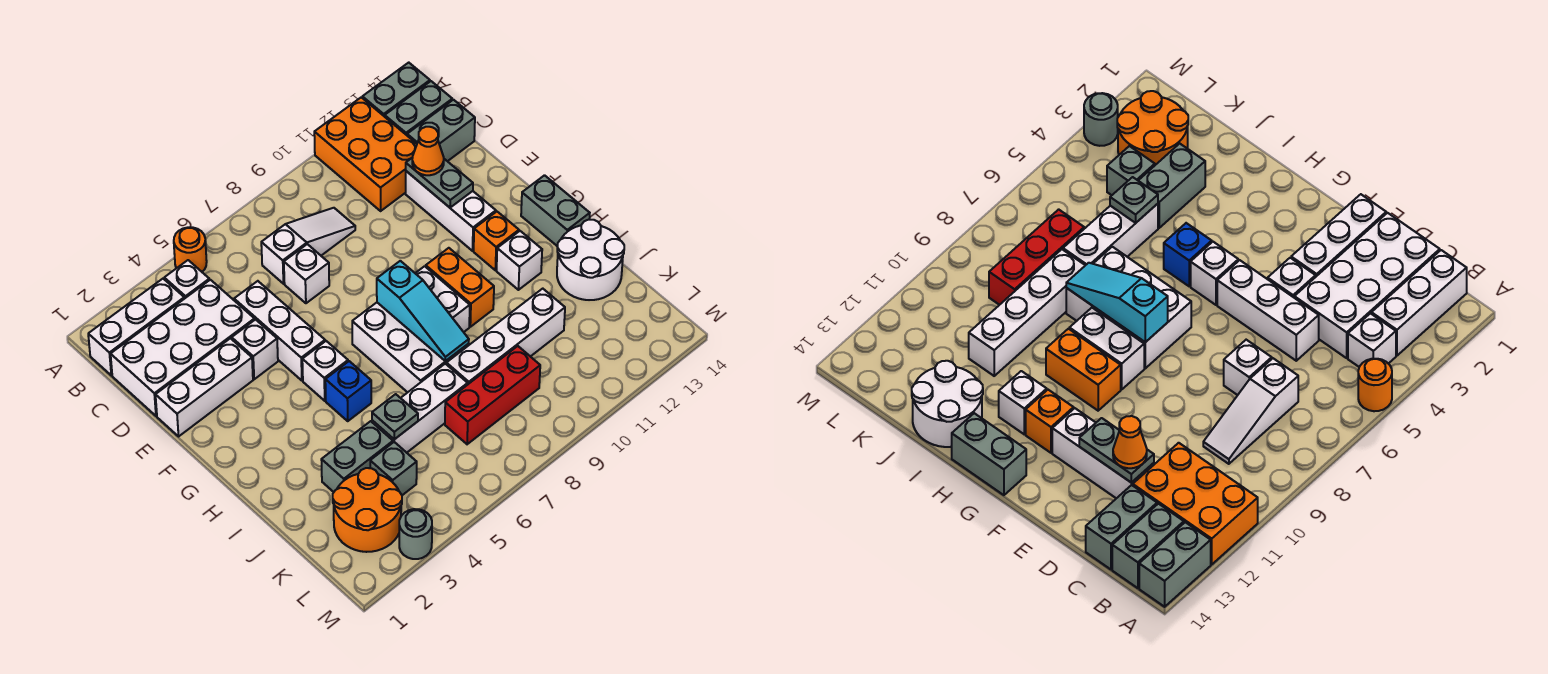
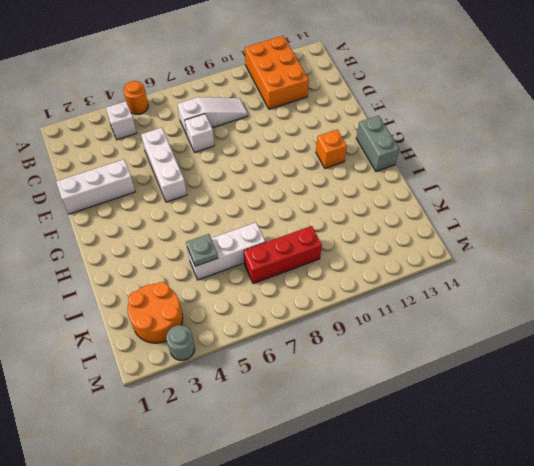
none -> grey 1x2 brick [362,63,430,117]
none -> white 1x3 brick [88,279,184,375]
none -> grey 1x2 brick [385,81,452,135]
none -> white 2x4 brick [111,280,254,416]

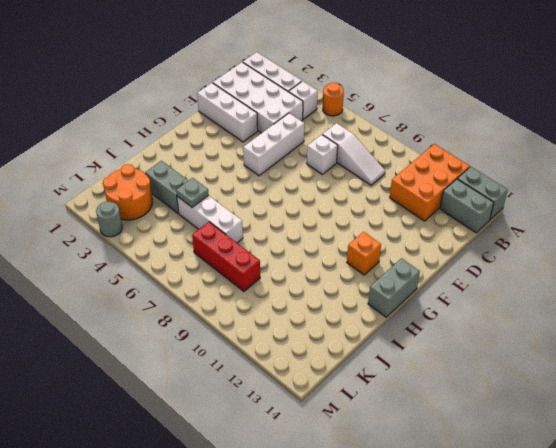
none -> grey 1x2 brick [407,100,475,161]
none -> white 1x3 brick [406,171,496,251]
none -> white 1x1 brick [232,320,278,379]
none -> white 1x1 brick [302,341,348,401]

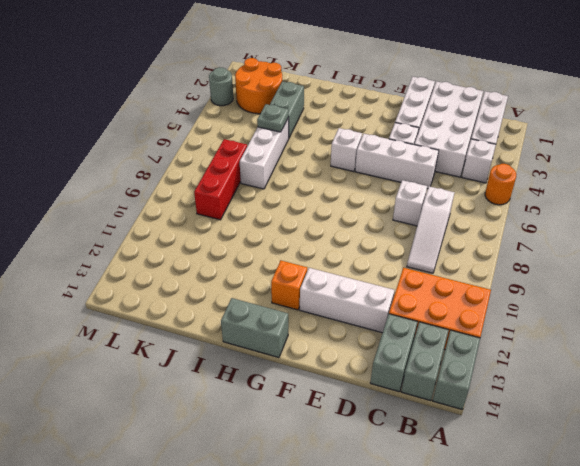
none -> white 2x3 brick [352,303,469,392]
none -> white 1x2 brick [415,266,470,332]
none -> orange 1x2 brick [426,248,494,327]
none -> blue 1x1 brick [325,361,371,421]

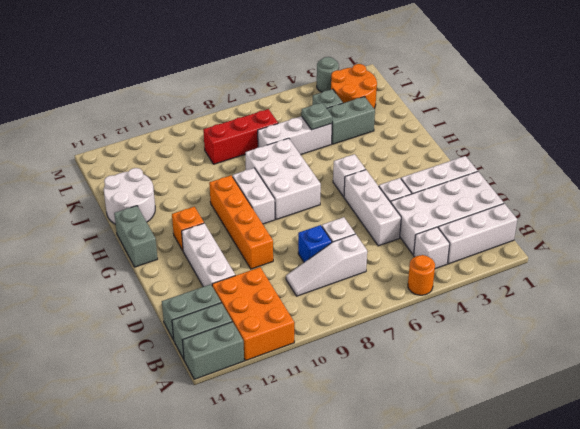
blue 1x1 brick [298,225,332,262] -> blue 1x1 brick moved to [325,361,371,421]
orange 1x4 brick [209,175,273,269] -> orange 1x2 brick [426,248,494,327]
none -> white 1x1 brick [497,231,542,290]
none -> white 1x4 brick [446,289,565,384]
none -> grey 1x2 plate [406,158,473,208]
none -> cyan 1x3 slope [377,261,469,361]

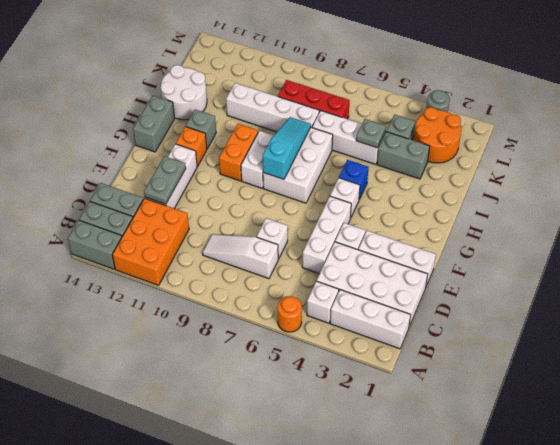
grey 1x1 brick [186,110,216,149] -> white 1x1 brick [497,231,542,290]
none -> orange 1x1 cone [412,127,444,175]

